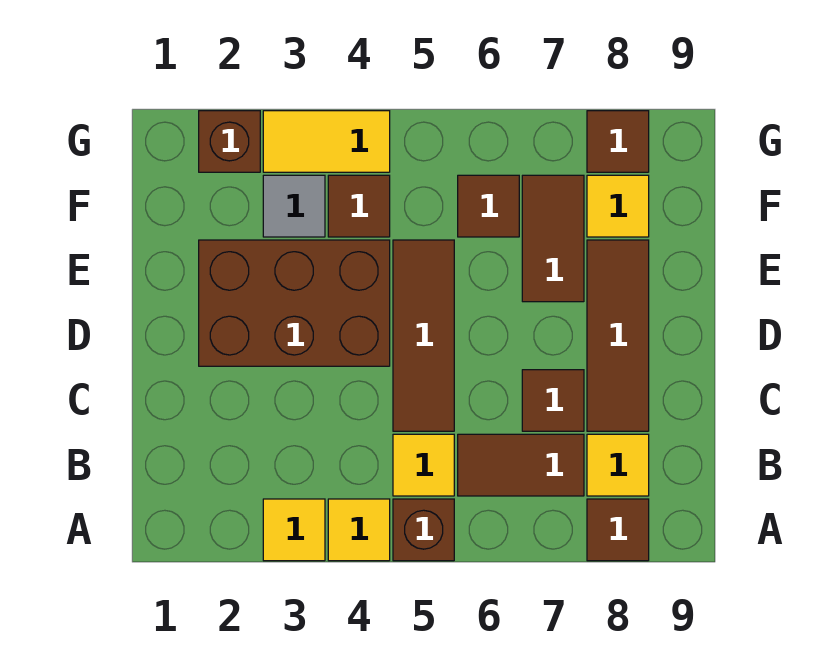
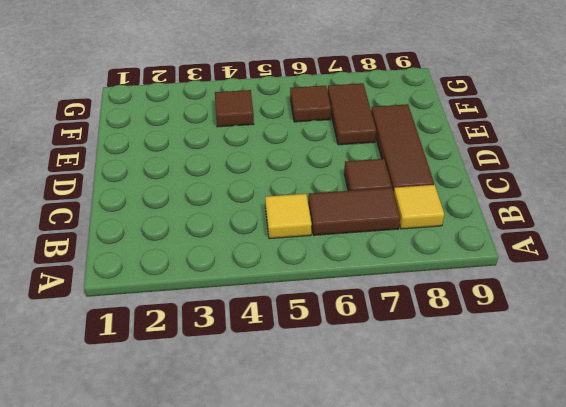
none -> yellow 1x1 tile [263,499,325,561]
none -> yellow 1x1 tile [328,499,390,561]
none -> brown 1x1 brick [393,499,454,561]

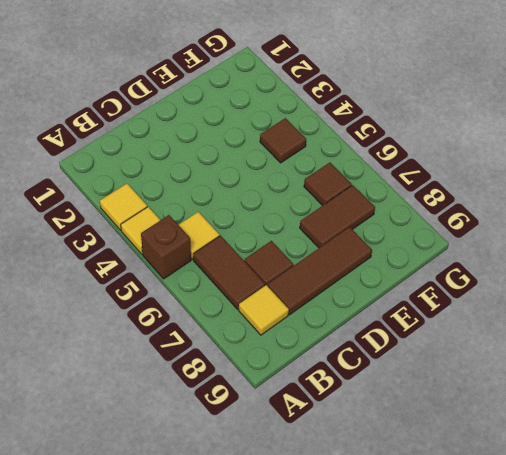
none -> brown 1x1 tile [587,499,649,561]
none -> brown 1x3 tile [393,240,454,431]
none -> brown 2x3 brick [199,240,390,366]

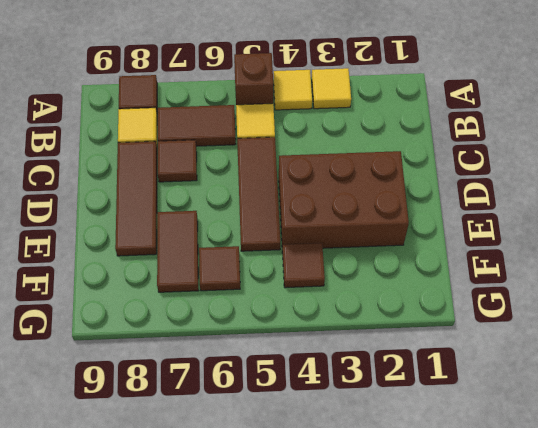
none -> grey 1x1 tile [263,175,325,237]
none -> yellow 1x1 tile [587,175,649,237]
none -> brown 1x1 brick [199,111,260,172]

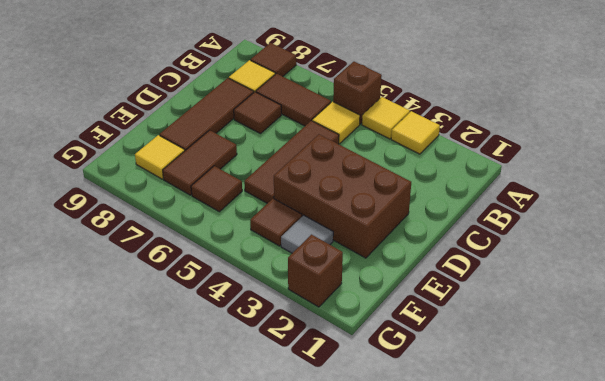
none -> yellow 1x2 tile [263,111,390,172]
none -> brown 1x1 tile [587,111,649,172]

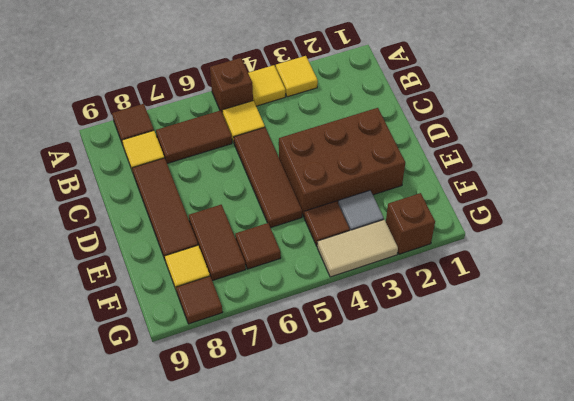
tan 1x2 tile [317,220,398,277] -> yellow 1x2 tile [263,111,390,172]
none -> brown 1x1 tile [522,370,584,431]

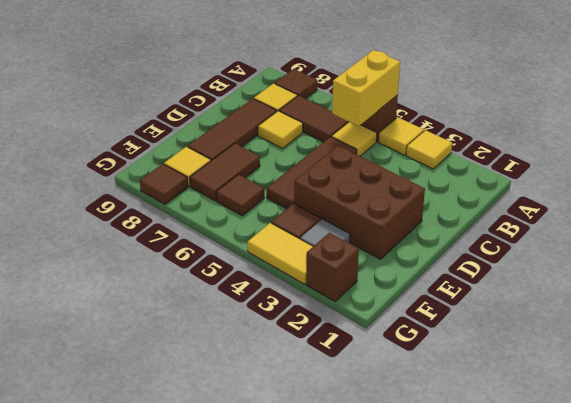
yellow 1x2 brick [332,50,400,126] -> none
yellow 1x1 tile [258,111,303,148] -> brown 1x1 tile [522,370,584,431]

